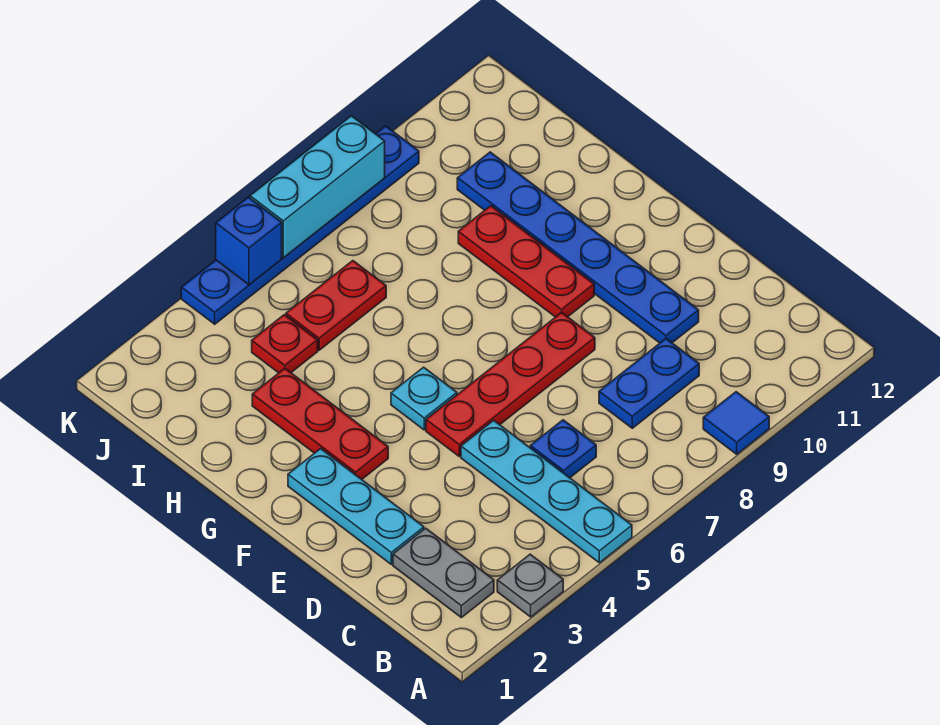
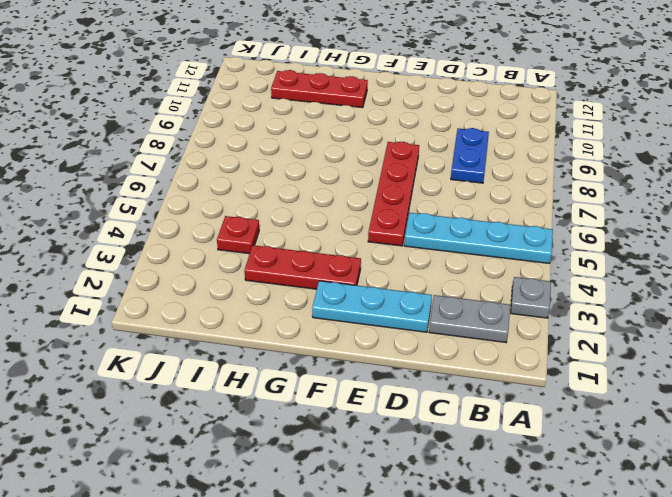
red 1x3 plate [271,70,368,108] -> red 1x3 plate moved to [458,206,594,317]
none -> blue 1x1 tile [703,392,769,454]
none -> blue 1x1 plate [530,420,596,478]
none -> blue 1x6 plate [457,152,699,343]

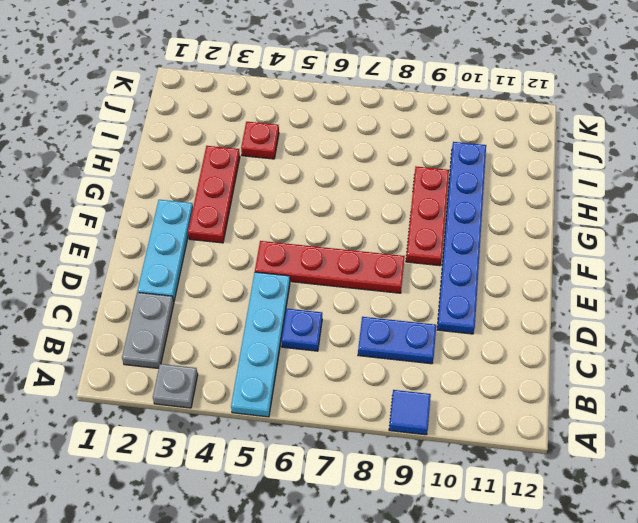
none -> cyan 1x1 plate [391,367,457,430]
none -> red 1x2 plate [286,261,386,350]
none -> blue 1x6 plate [181,126,419,324]

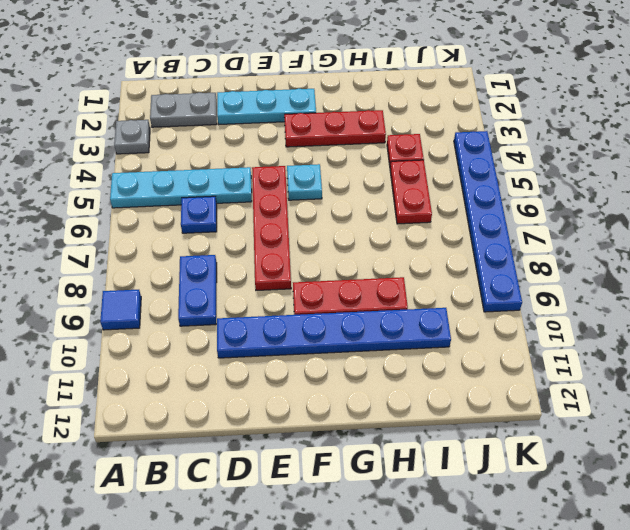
none -> blue 1x1 brick [216,197,282,285]
none -> cyan 1x3 brick [250,116,385,258]

